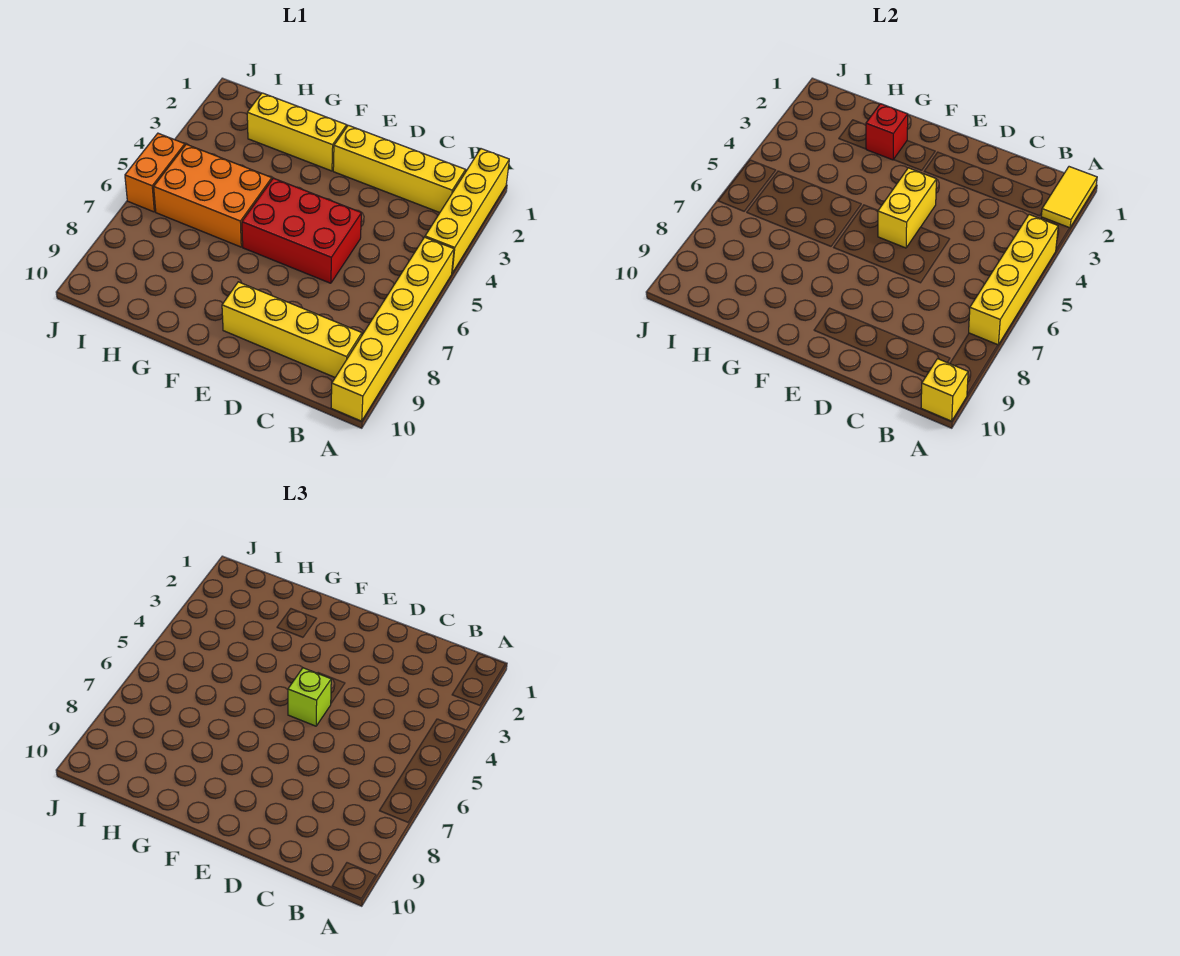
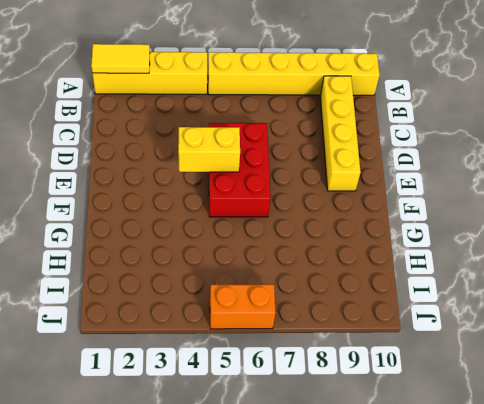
none -> yellow 1x4 brick [333,125,465,213]
none -> yellow 1x3 brick [247,93,347,171]
none -> orange 2x3 brick [154,144,272,247]

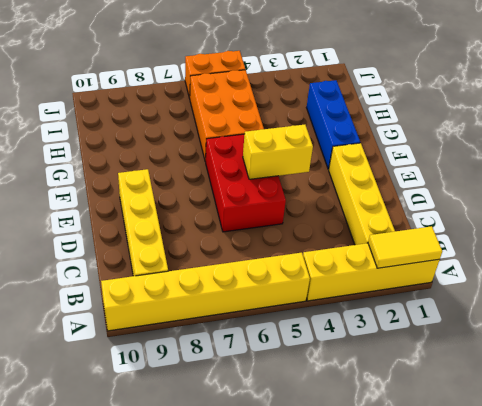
blue 1x3 brick [306,80,360,169] -> yellow 1x3 brick [247,93,347,171]
none -> yellow 1x4 brick [969,215,1058,345]
none -> yellow 1x1 brick [921,359,968,421]
none -> red 1x1 brick [866,104,908,160]

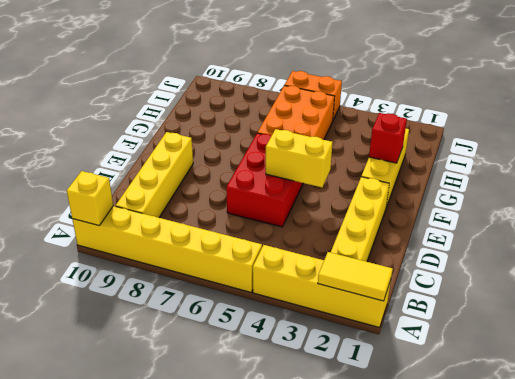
none -> yellow 1x4 brick [969,215,1058,345]
none -> lime 1x1 brick [288,668,331,726]

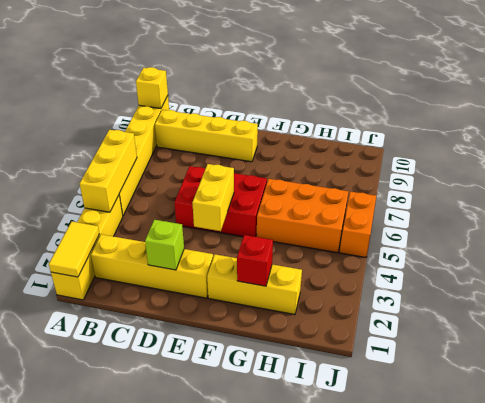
yellow 1x3 brick [80,130,137,212] -> yellow 1x4 brick [969,215,1058,345]
lime 1x1 brick [145,220,184,270] -> lime 1x1 brick moved to [288,668,331,726]

